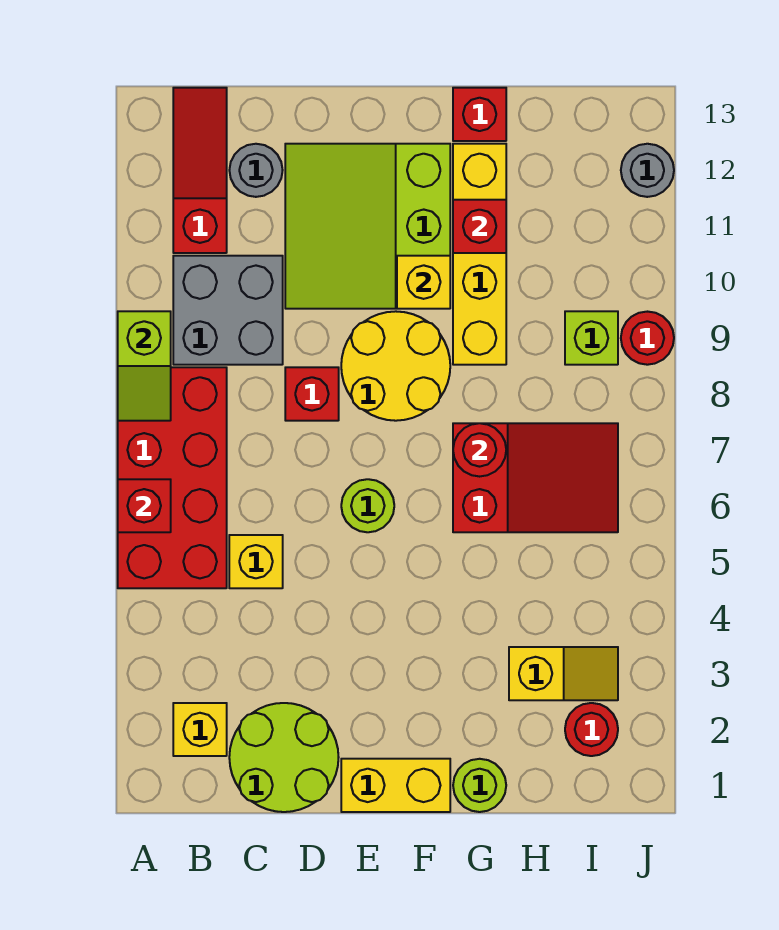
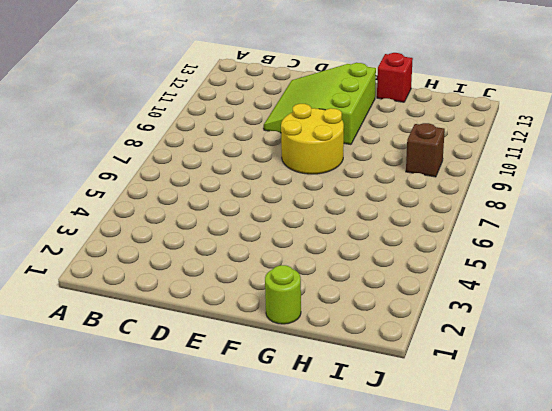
brown 1x1 brick [406,123,445,177] -> lime 1x1 brick [565,311,618,365]
none -> red 2x4 brick [118,367,227,588]
none -> yellow 1x1 brick [173,703,227,756]
none -> grey 2x2 brick [173,256,283,365]

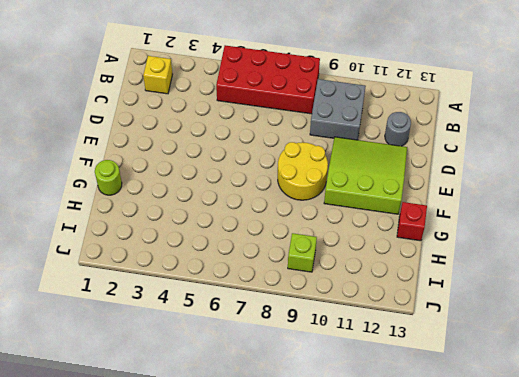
none -> red 1x3 slope [173,88,227,253]
none -> lime 2x2 round brick [229,703,339,812]
none -> yellow 1x1 brick [229,535,283,588]

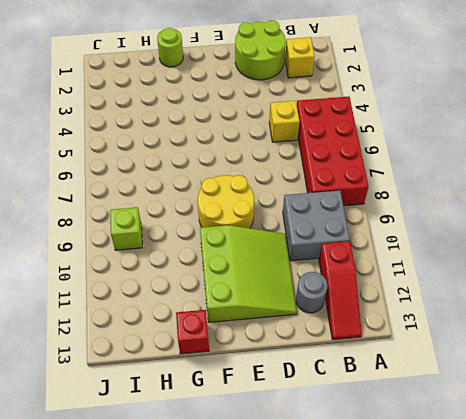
none -> red 1x1 brick [285,367,339,421]
none -> yellow 1x2 brick [341,759,450,812]
none -> lime 1x1 round brick [341,479,394,532]

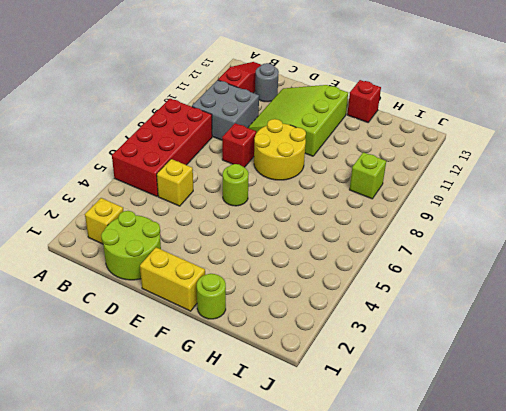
none -> red 2x3 slope [453,423,618,532]
none -> yellow 1x4 brick [453,144,506,365]
none -> yellow 1x2 slope [509,647,618,700]

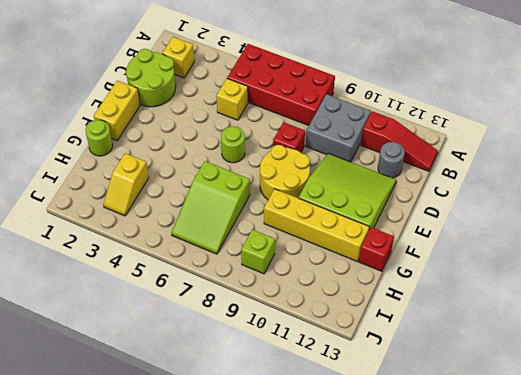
lime 2x3 slope [171,161,250,254] -> red 2x3 slope [453,423,618,532]
none -> red 1x1 round brick [565,703,618,756]
none -> red 1x1 round brick [621,312,674,365]
none -> grey 1x1 round brick [621,144,674,197]

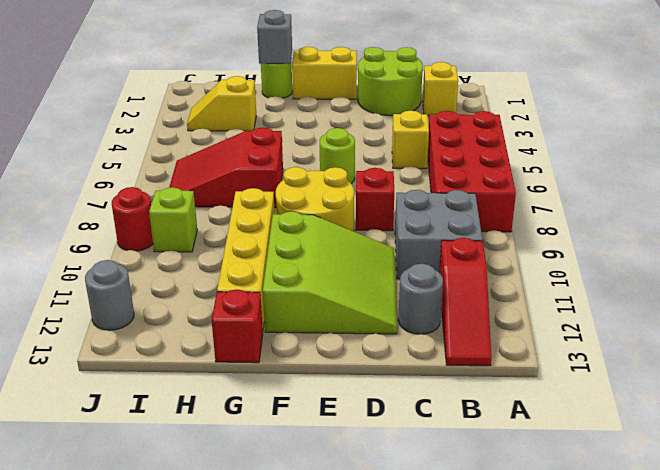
grey 1x1 brick [257,10,292,64] -> none
none -> red 1x1 round brick [565,703,618,756]
none -> red 1x1 brick [118,479,171,532]
none -> lime 1x2 slope [118,311,171,421]

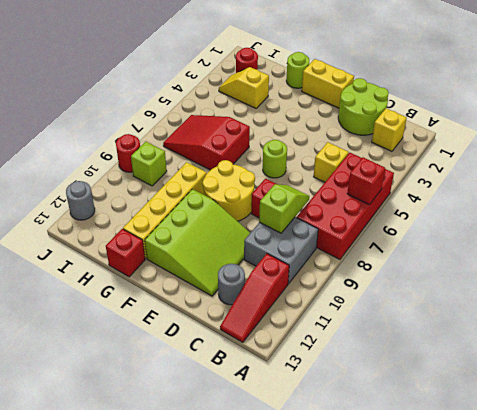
lime 1x2 slope [259,184,309,233] -> lime 1x2 slope moved to [118,311,171,421]
none -> yellow 1x1 brick [397,256,450,309]
none -> red 1x1 round brick [453,423,506,477]
none -> red 1x1 brick [453,200,506,253]

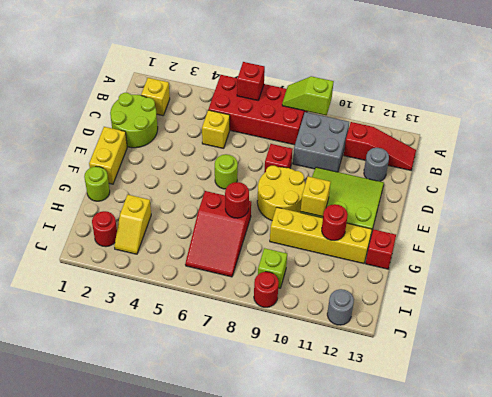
red 1x1 round brick [322,204,348,241] -> red 1x1 brick [453,200,506,253]

